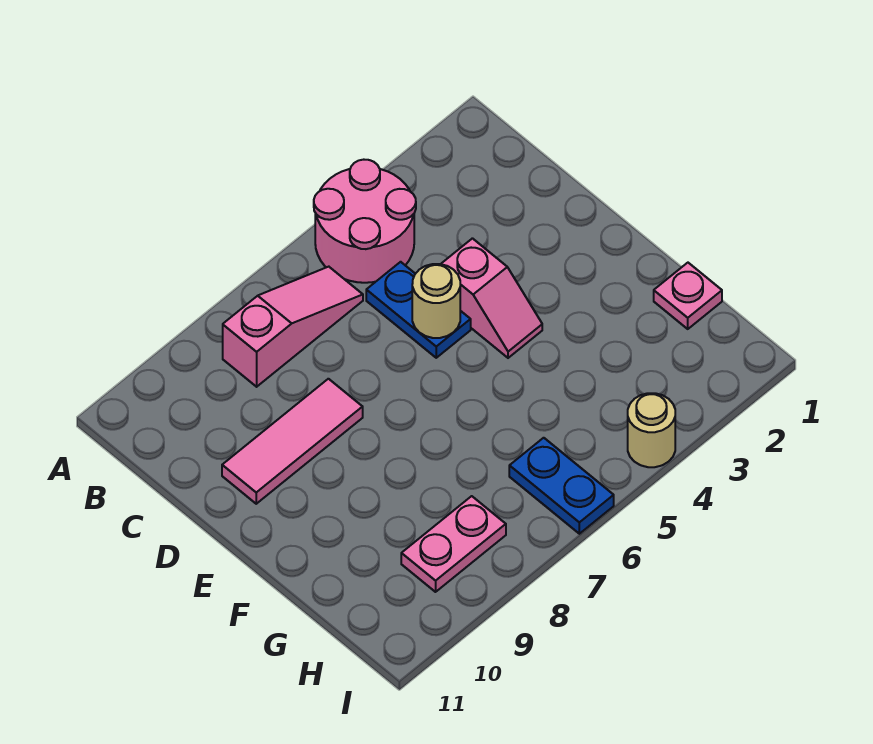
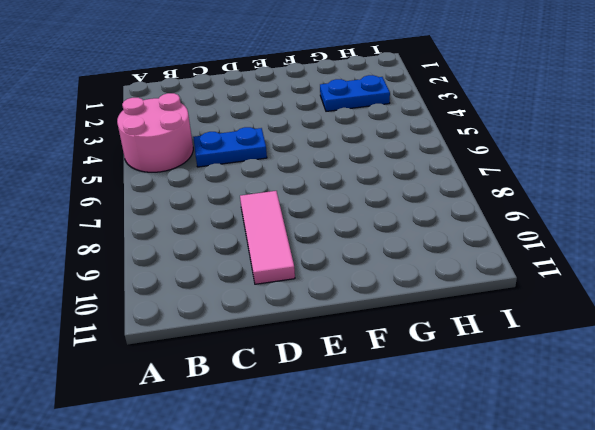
blue 1x2 plate [320,75,390,111] -> blue 1x2 plate moved to [509,438,614,534]
none -> pink 1x3 slope [223,267,363,387]
none -> pink 1x2 slope [441,238,542,358]

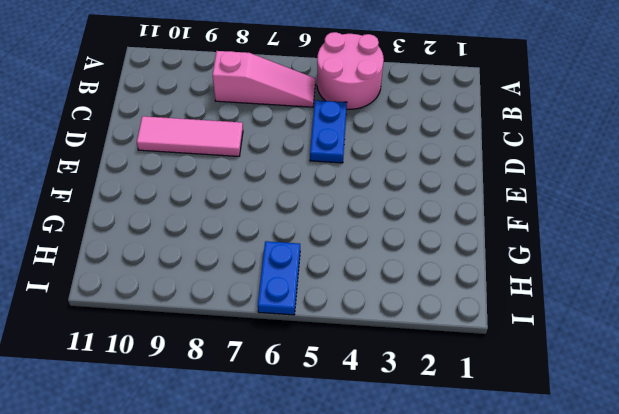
none -> pink 1x2 slope [441,238,542,358]
none -> pink 1x1 plate [654,263,722,329]

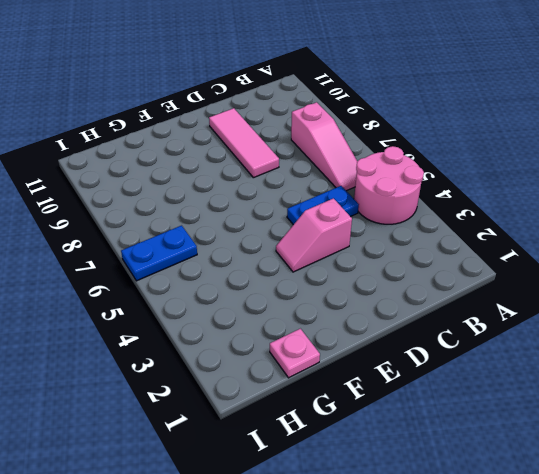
none -> pink 1x2 plate [401,496,506,592]
none -> tan 1x1 round brick [628,393,675,467]

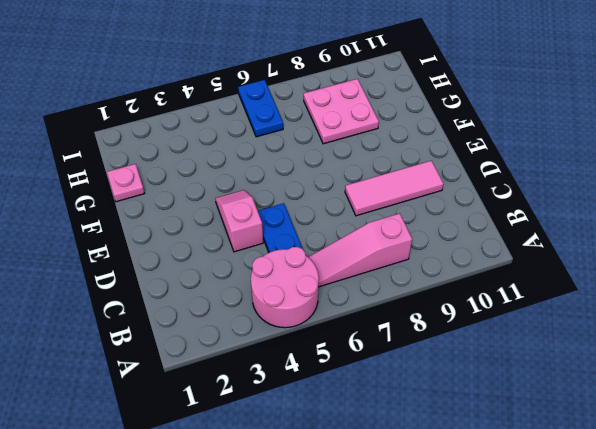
pink 2x2 plate [304,79,379,144] -> pink 1x2 plate [401,496,506,592]
none -> tan 1x1 round brick [628,393,675,467]
none -> tan 1x1 round brick [412,264,460,338]

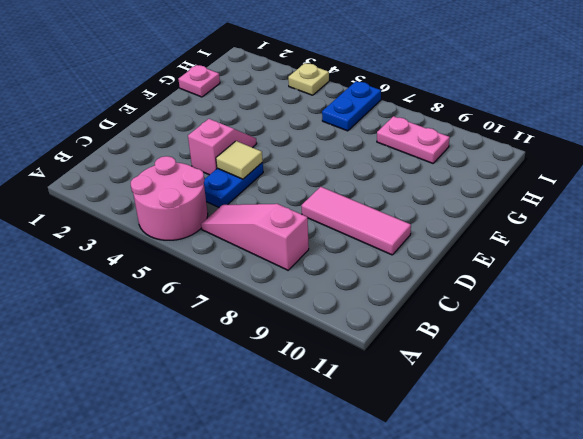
tan 1x1 tile [216,141,263,179] -> tan 1x1 round brick [412,264,460,338]
tan 1x1 plate [288,63,329,95] -> tan 1x1 round brick [628,393,675,467]

